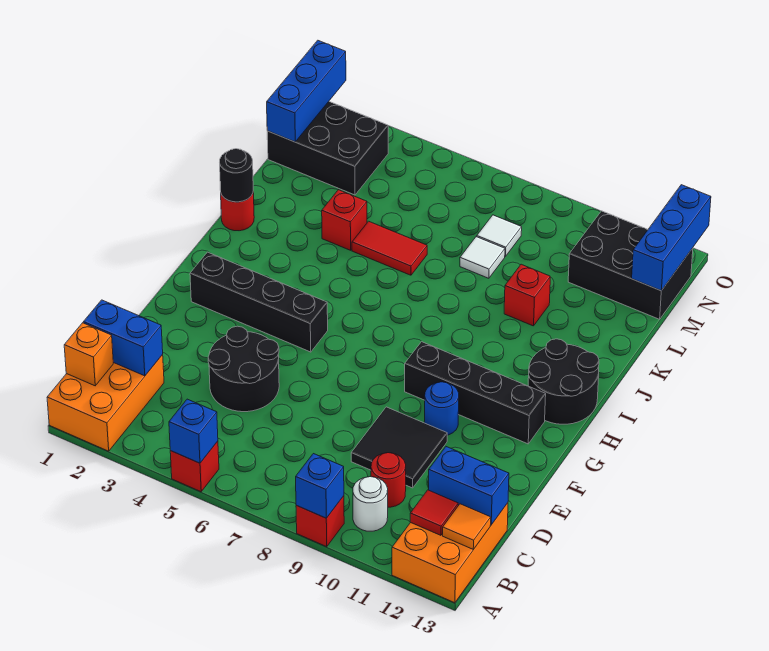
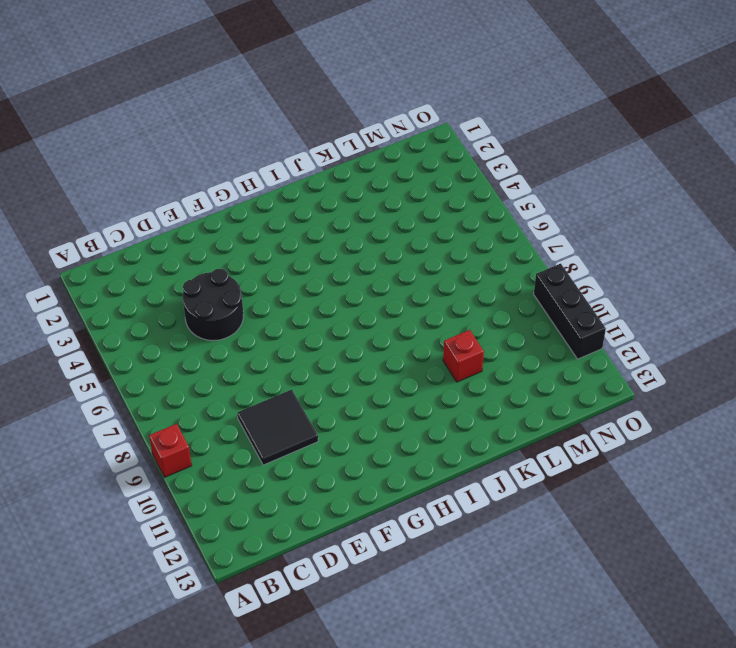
black 1x3 brick [534,264,606,359] -> none
none -> orange 2x3 brick [47,355,164,451]
none -> red 1x1 brick [170,441,219,492]
none -> orange 2x3 brick [392,503,508,603]
none -> white 1x1 round brick [353,477,388,531]

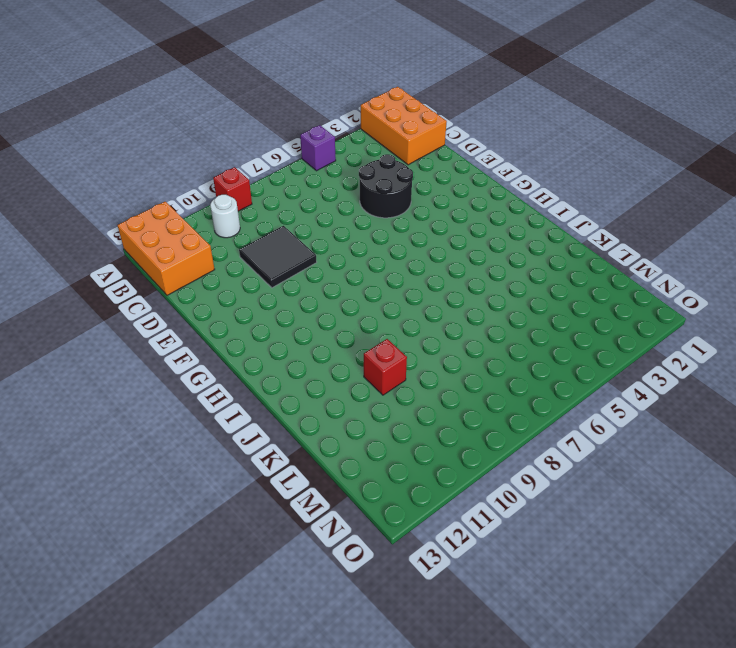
purple 1x1 brick [300,125,336,171] -> red 1x1 brick [170,441,219,492]
none -> red 1x1 round brick [371,453,406,507]
none -> blue 1x1 round brick [424,382,459,435]
none -> black 1x4 brick [190,252,328,352]
none -> black 1x4 brick [405,342,546,444]

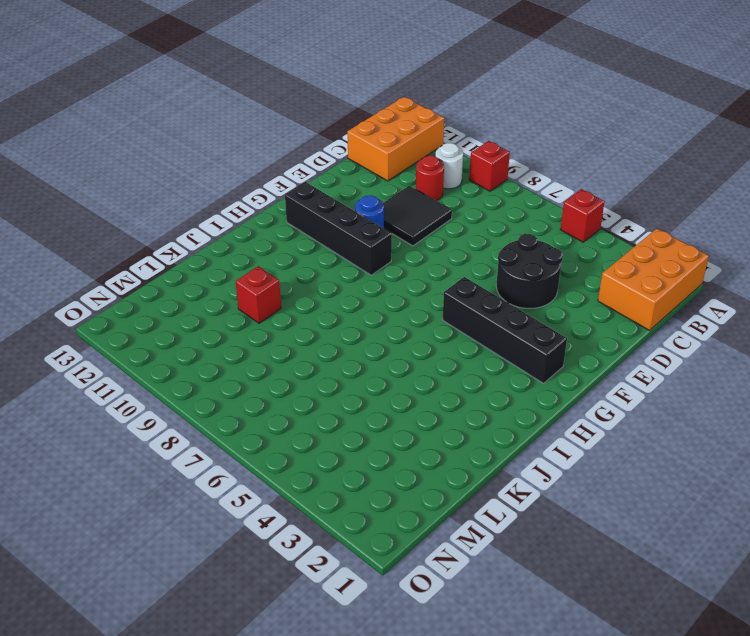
none -> black 2x2 round brick [528,339,599,424]
none -> red 1x1 round brick [221,193,254,231]
none -> red 1x1 brick [322,190,367,250]
none -> red 1x2 tile [352,221,427,275]

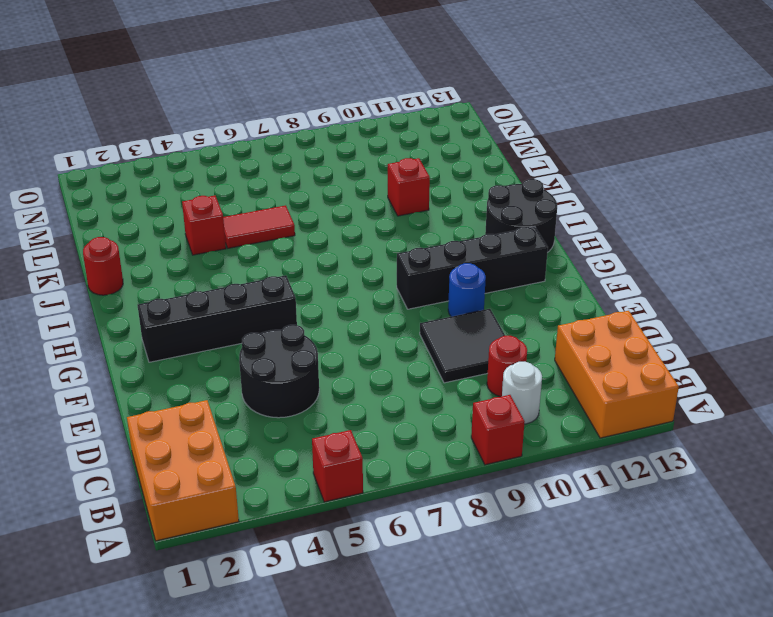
none -> white 1x1 tile [460,237,505,278]
none -> black 2x3 brick [267,102,388,195]
none -> white 1x1 tile [477,215,522,256]
none -> black 2x3 brick [568,211,693,319]

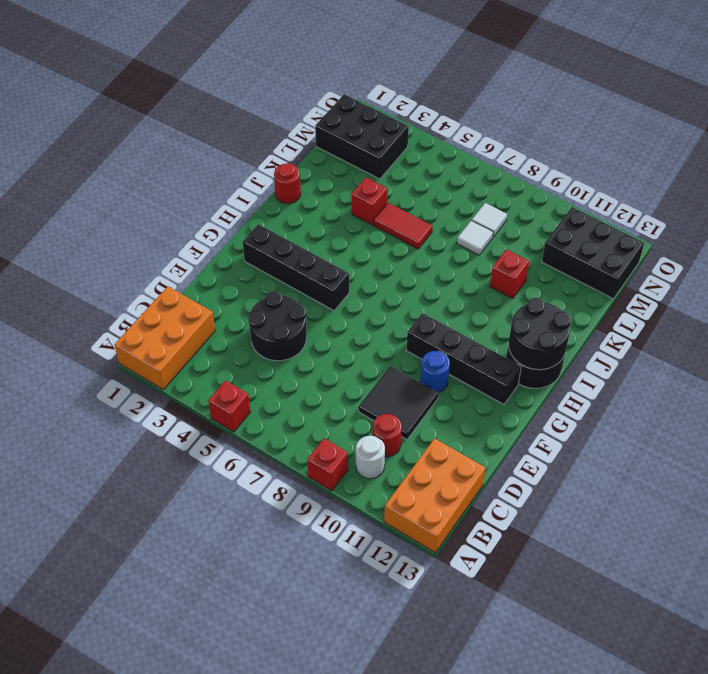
black 2x2 round brick [509,298,571,370] -> none
none -> blue 1x1 brick [169,399,218,463]
none -> blue 1x1 brick [296,454,344,518]
none -> orange 1x1 brick [64,323,113,386]
none -> red 1x1 tile [410,490,458,535]

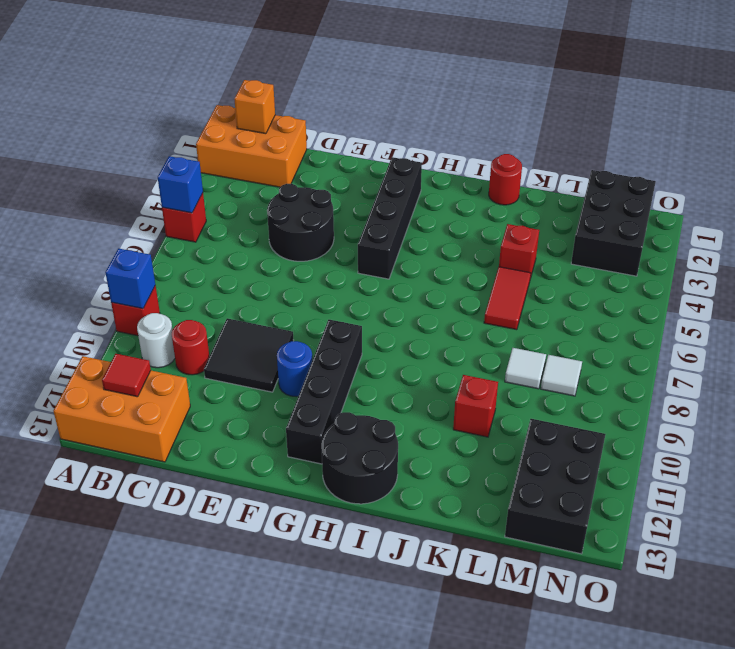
none -> orange 1x1 tile [443,504,491,549]
none -> blue 1x2 brick [84,300,163,376]
none -> blue 1x2 brick [429,447,509,525]
none -> black 1x1 round brick [220,149,253,202]

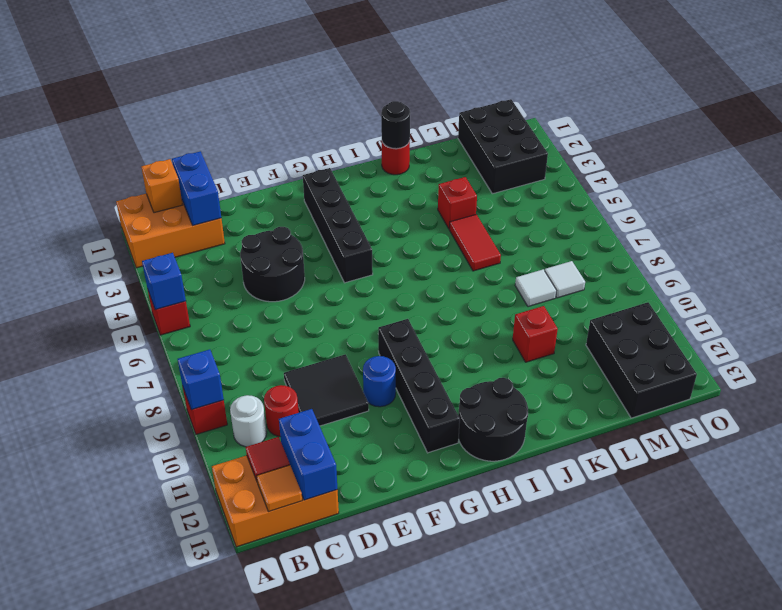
none -> blue 1x3 brick [267,40,346,142]
none -> blue 1x3 brick [632,185,711,291]

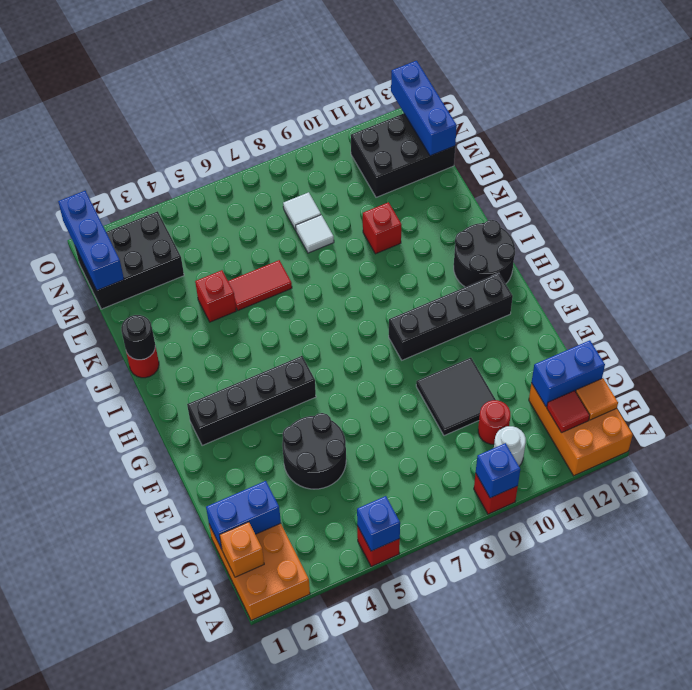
none -> blue 1x1 round brick [424,382,459,435]

